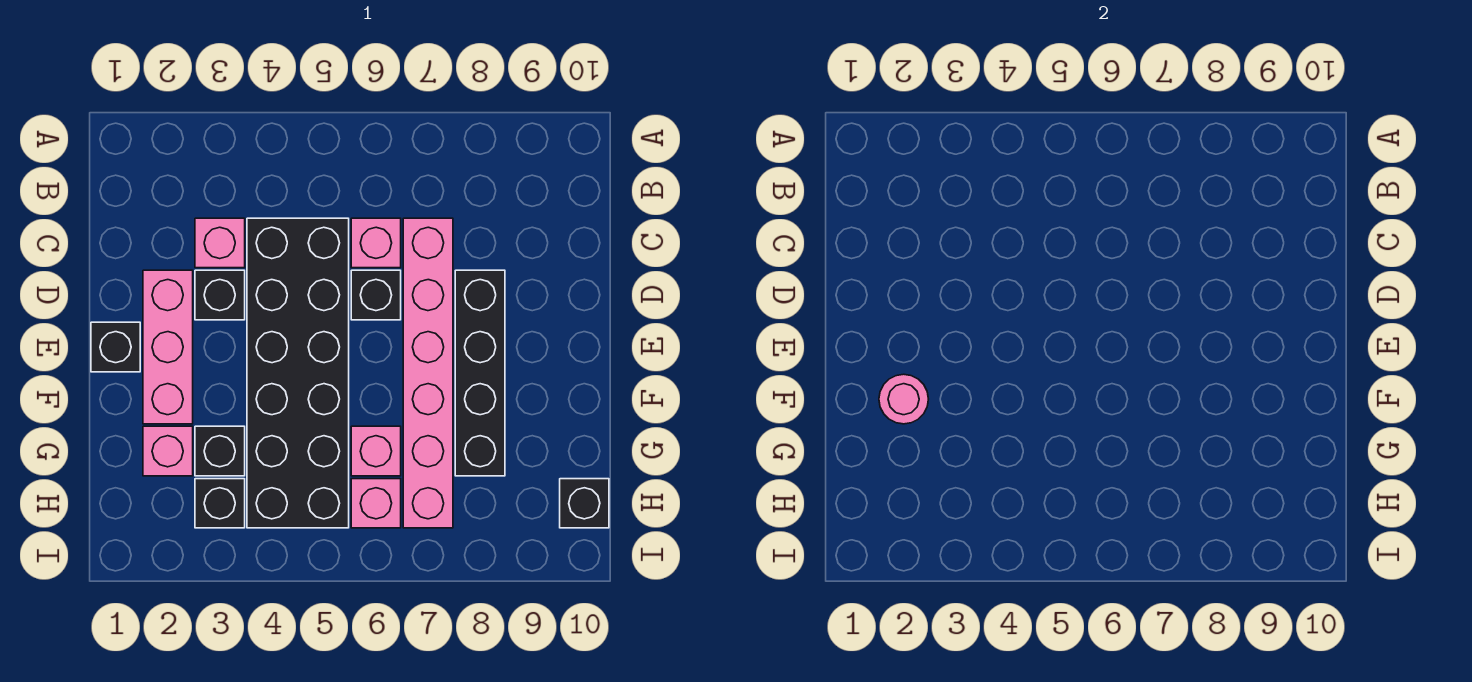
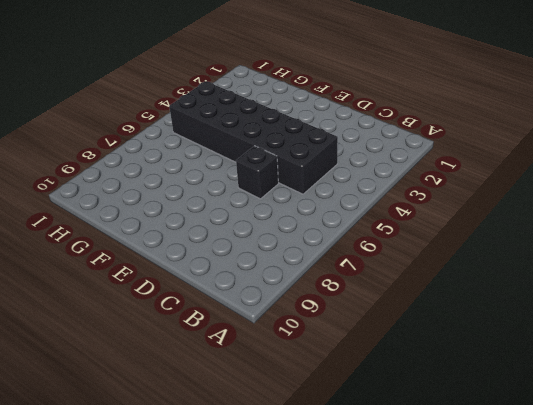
none -> pink 1x1 brick [195,218,245,268]
none -> pink 1x1 brick [351,218,401,268]
none -> pink 1x6 brick [403,218,453,528]

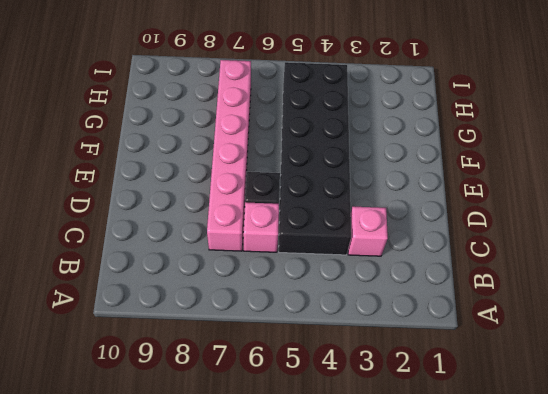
none -> pink 1x3 brick [143,270,193,424]
none -> black 1x1 brick [195,270,245,320]
none -> black 1x4 brick [455,270,505,476]

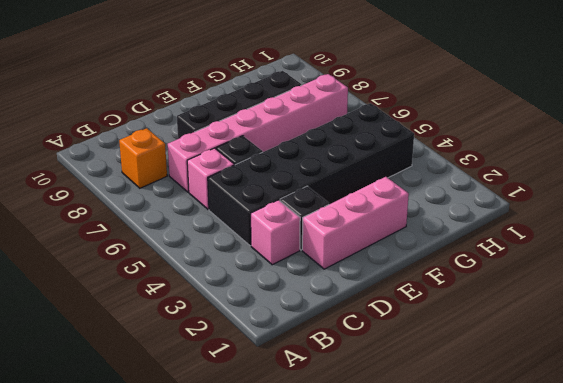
orange 1x1 brick [119,128,167,188] -> none
none -> black 1x1 brick [91,322,140,372]
none -> pink 1x1 brick [143,426,193,476]
none -> black 1x1 brick [195,426,245,476]

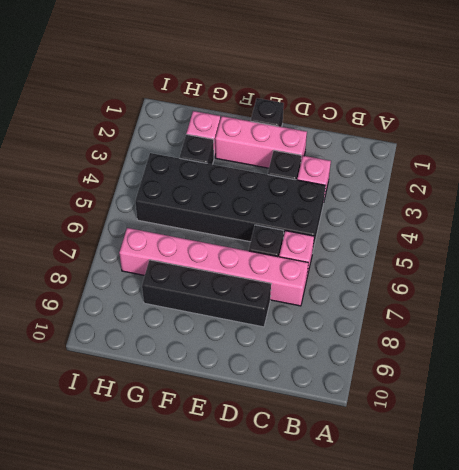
none -> pink 1x1 brick [351,426,401,476]
none -> black 1x1 brick [195,479,245,528]
none -> pink 1x1 brick [351,479,401,528]

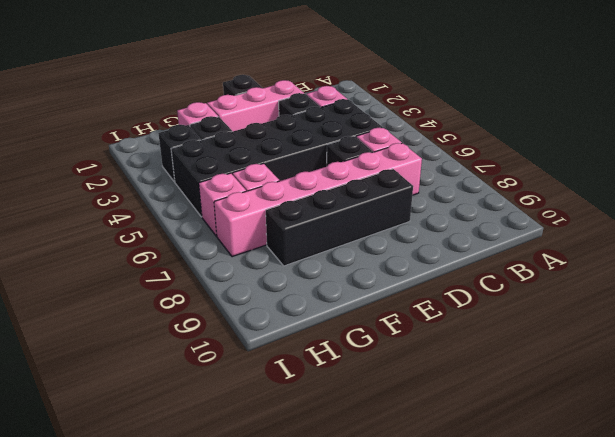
none -> black 1x1 brick [560,479,609,528]
none -> pink 1x1 round brick [879,374,928,424]

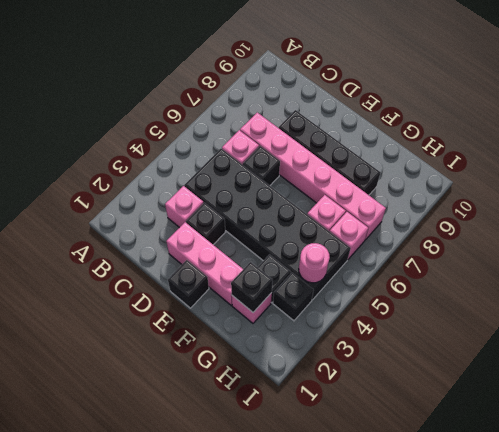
black 1x1 brick [231,262,273,312] -> black 1x1 brick moved to [560,479,609,528]
pink 1x1 round brick [299,243,330,283] -> pink 1x1 round brick moved to [879,374,928,424]

